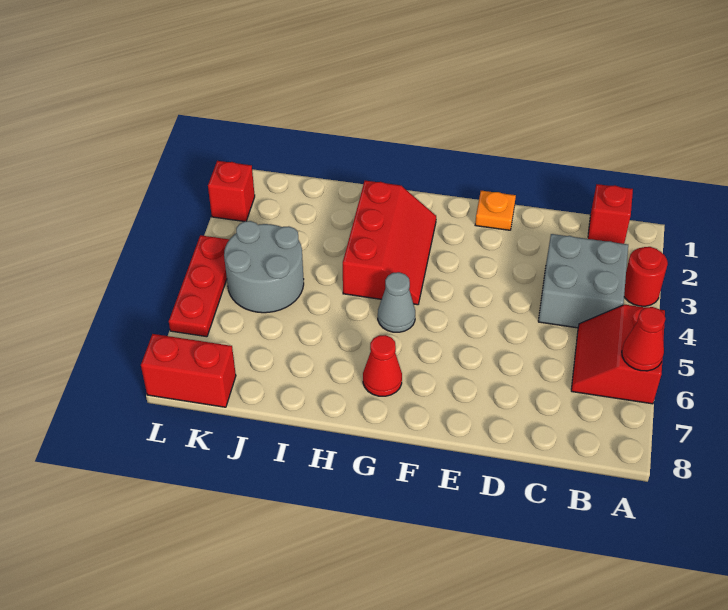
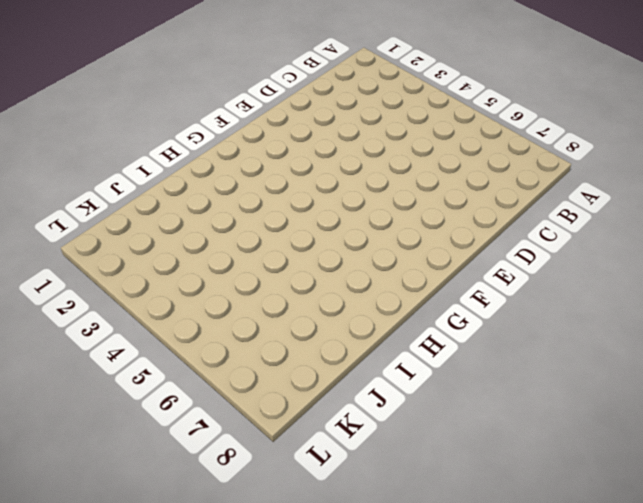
none -> red 1x1 round brick [624,247,668,306]
none -> red 2x2 slope [571,305,665,404]
none -> red 1x1 brick [588,184,633,244]

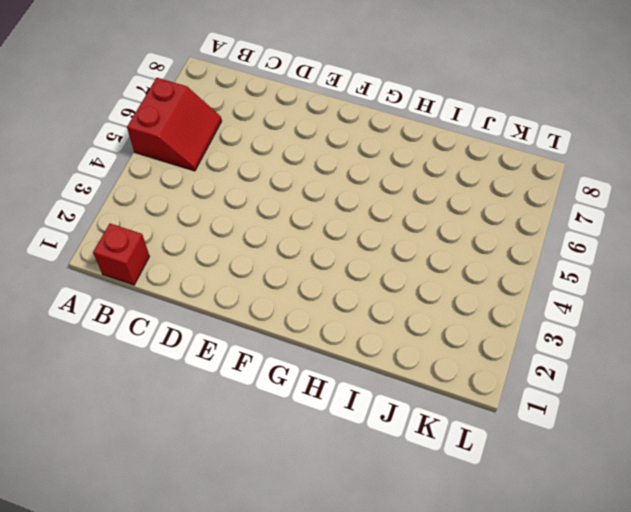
none -> red 1x1 round brick [624,247,668,306]
none -> grey 2x2 brick [538,234,628,328]
none -> orange 1x1 plate [475,191,516,230]

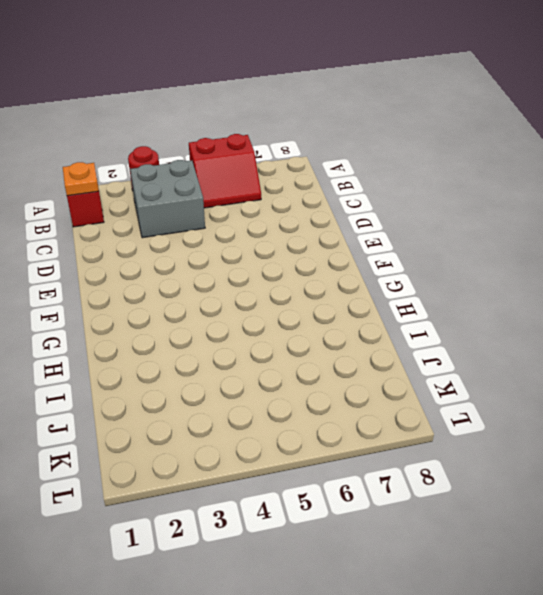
orange 1x1 plate [63,162,99,196] -> orange 1x1 plate moved to [475,191,516,230]
none -> red 2x3 slope [343,181,436,305]
none -> grey 1x1 cone [378,272,415,332]
none -> red 1x1 cone [363,335,402,396]

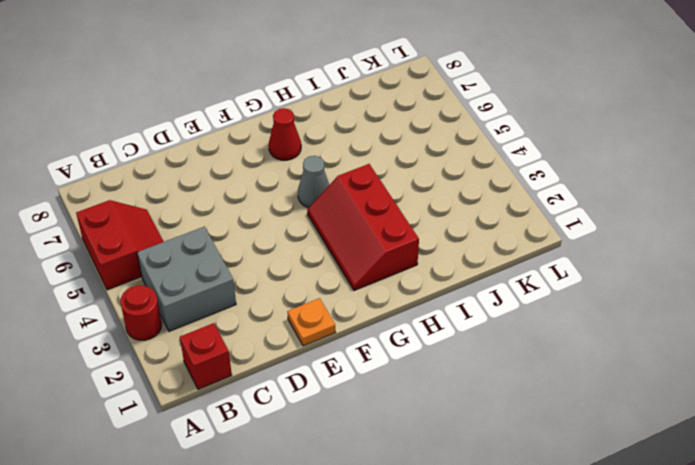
none -> grey 2x2 round brick [224,221,304,313]
none -> red 1x2 brick [141,334,236,407]
none -> red 1x1 brick [208,161,255,221]

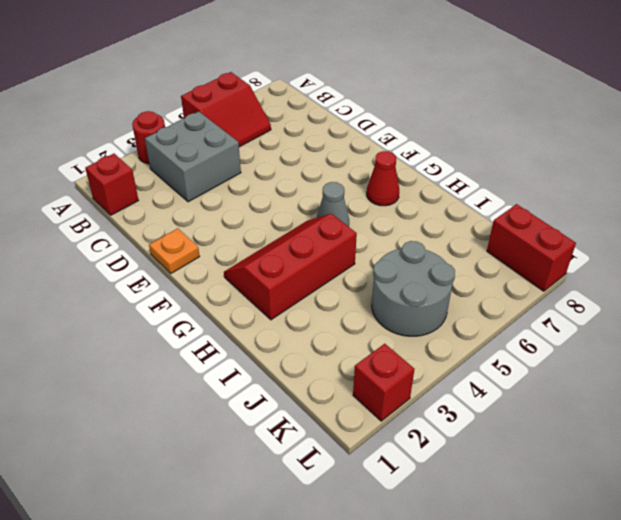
none -> red 1x3 plate [169,235,229,337]
none -> red 1x1 cone [622,307,665,371]

